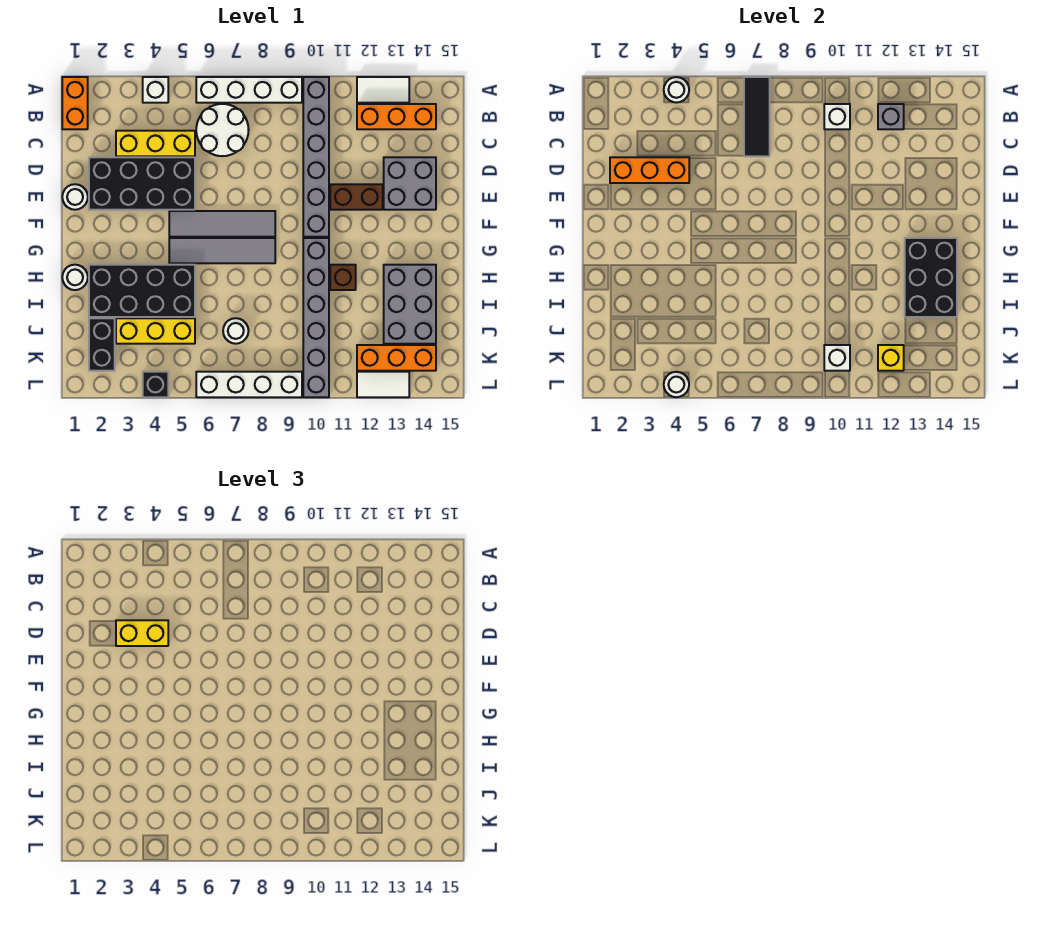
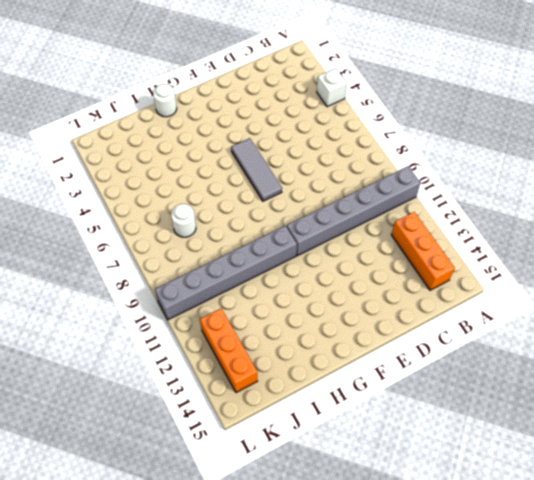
grey 1x3 tile [231,138,282,201] -> grey 1x4 tile [169,211,275,237]
none -> orange 1x2 brick [62,77,88,129]
none -> white 1x4 brick [196,77,302,103]
none -> white 1x2 tile [357,77,409,103]
none -> white 2x2 round brick [196,104,249,156]

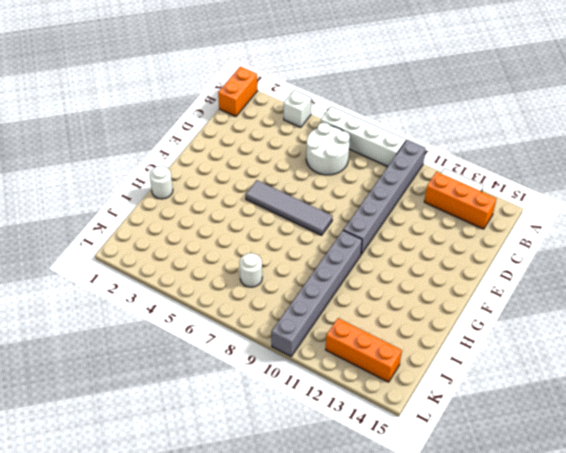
none -> yellow 1x3 brick [116,131,195,156]
none -> black 2x4 brick [89,157,195,210]
none -> grey 2x2 brick [384,157,436,210]
none -> white 1x1 round brick [62,184,88,210]

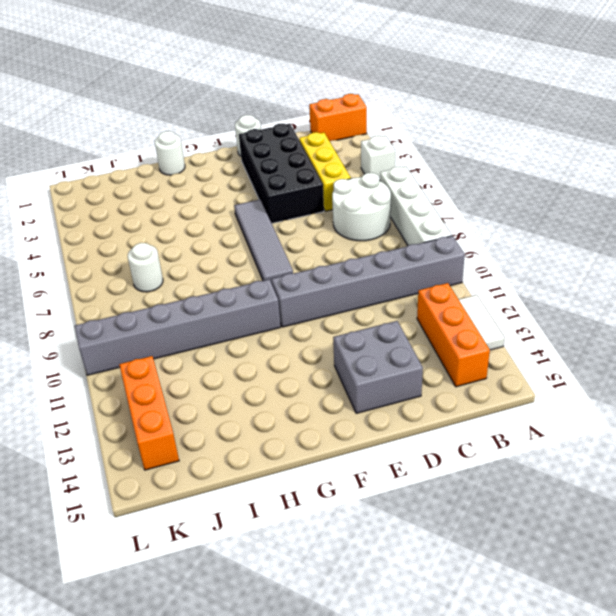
none -> brown 1x2 brick [330,184,383,210]
none -> grey 1x4 tile [169,238,275,263]
none -> black 2x4 brick [89,265,195,317]
none -> brown 1x1 brick [330,265,356,290]

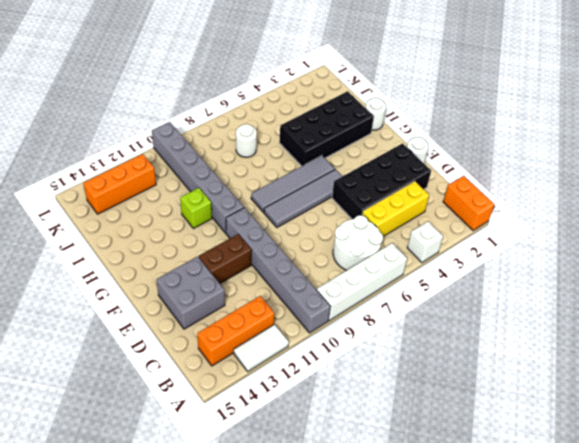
lime 1x1 brick [180,188,212,229] -> brown 1x1 brick [330,265,356,290]
none -> grey 2x3 brick [384,265,436,344]
none -> black 1x2 brick [89,318,115,371]
none -> yellow 1x3 brick [116,318,195,344]
none -> black 1x1 brick [143,372,168,397]

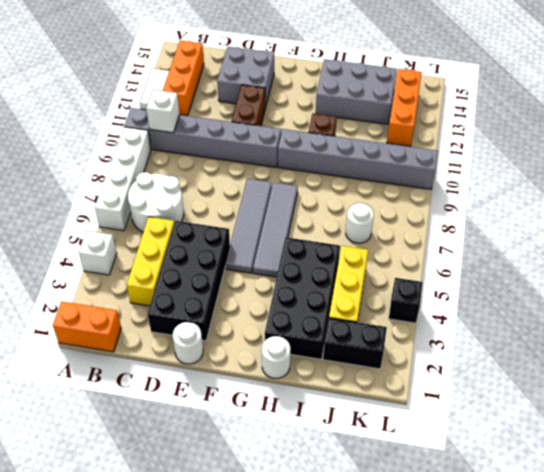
none -> white 1x4 brick [196,372,302,397]
none -> white 1x2 tile [357,372,409,397]
none -> white 1x1 round brick [664,77,689,103]
none -> black 1x3 tile [744,77,770,156]

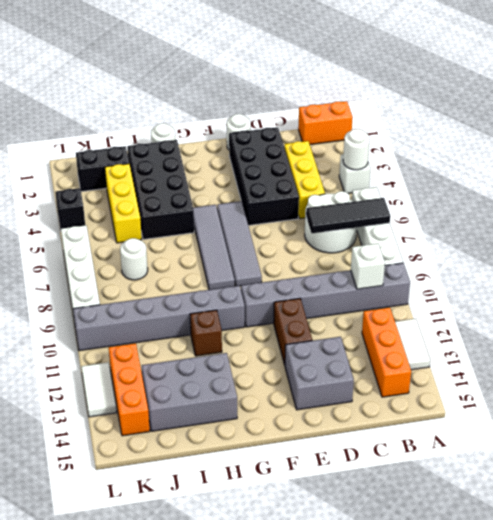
none -> grey 1x1 brick [878,104,904,129]
none -> orange 1x3 brick [610,157,689,183]
none -> black 2x3 brick [905,238,957,317]
none -> white 1x1 brick [824,345,850,371]

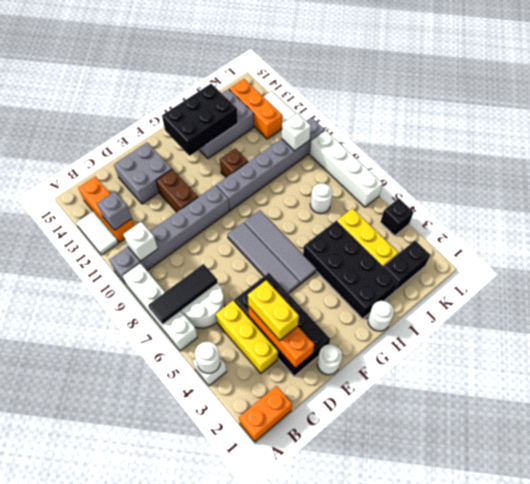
none -> yellow 1x1 brick [878,345,904,371]
none -> white 1x1 round brick [664,372,689,397]

